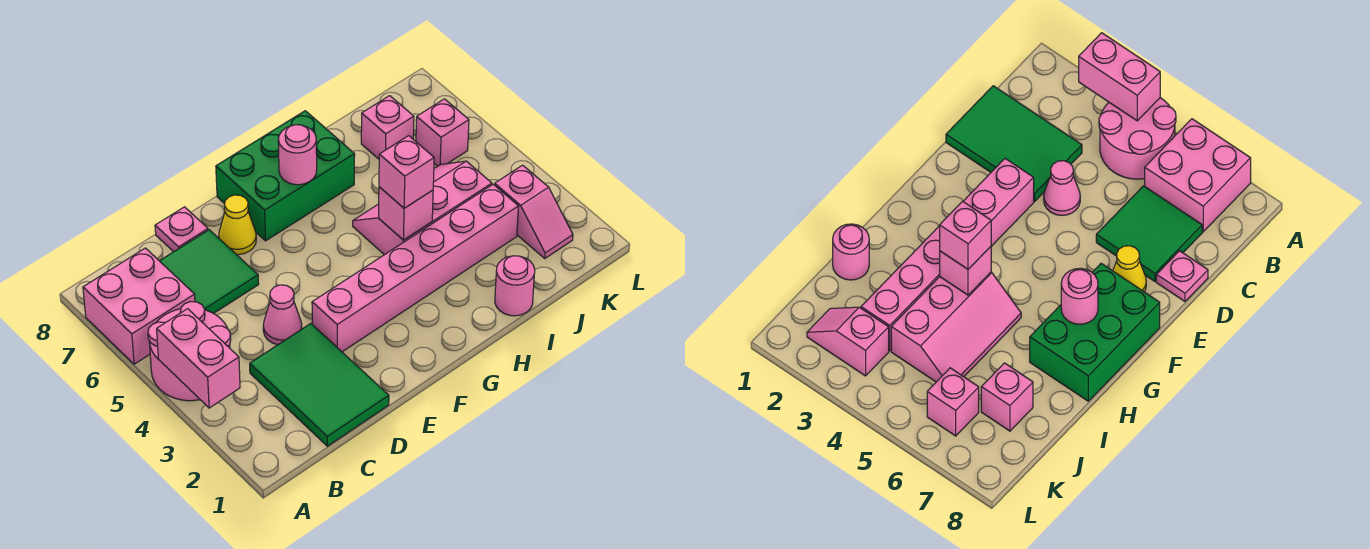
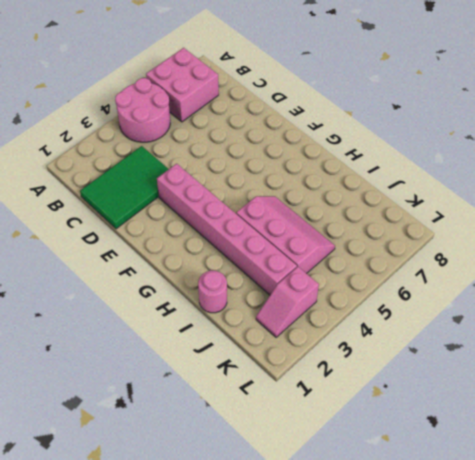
none -> green 2x2 tile [160,230,259,314]
none -> pink 1x1 cone [263,285,302,345]
none -> pink 1x1 plate [155,207,208,252]

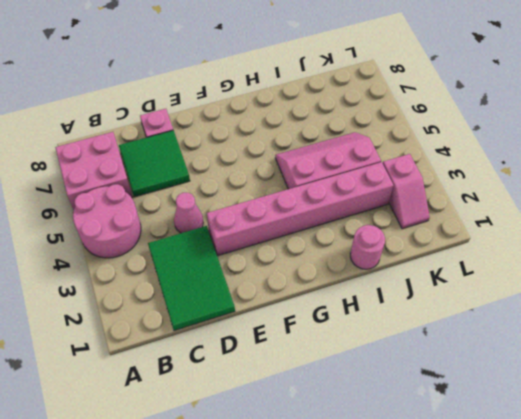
none -> yellow 1x1 cone [219,195,256,255]
none -> green 2x3 brick [216,111,355,241]
none -> pink 1x1 brick [361,96,414,159]

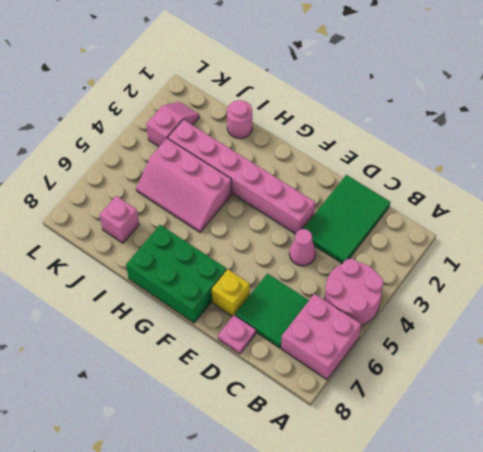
yellow 1x1 brick [211,269,250,317] -> yellow 1x1 cone [219,195,256,255]
none -> pink 1x1 brick [416,99,469,166]
none -> pink 1x2 brick [157,309,240,408]
none -> pink 1x1 round brick [278,125,317,185]

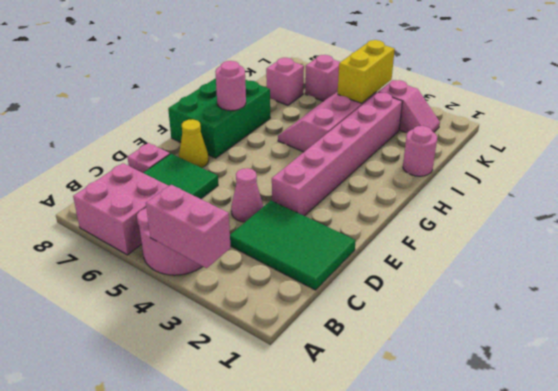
yellow 1x2 brick [338,40,395,103] -> none
none -> pink 1x1 brick [379,187,433,240]
none -> pink 1x1 brick [379,136,434,208]

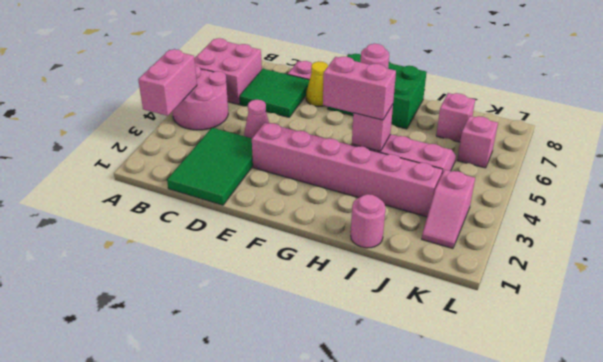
pink 1x2 brick [323,57,396,120] -> pink 1x1 brick [379,136,434,208]

